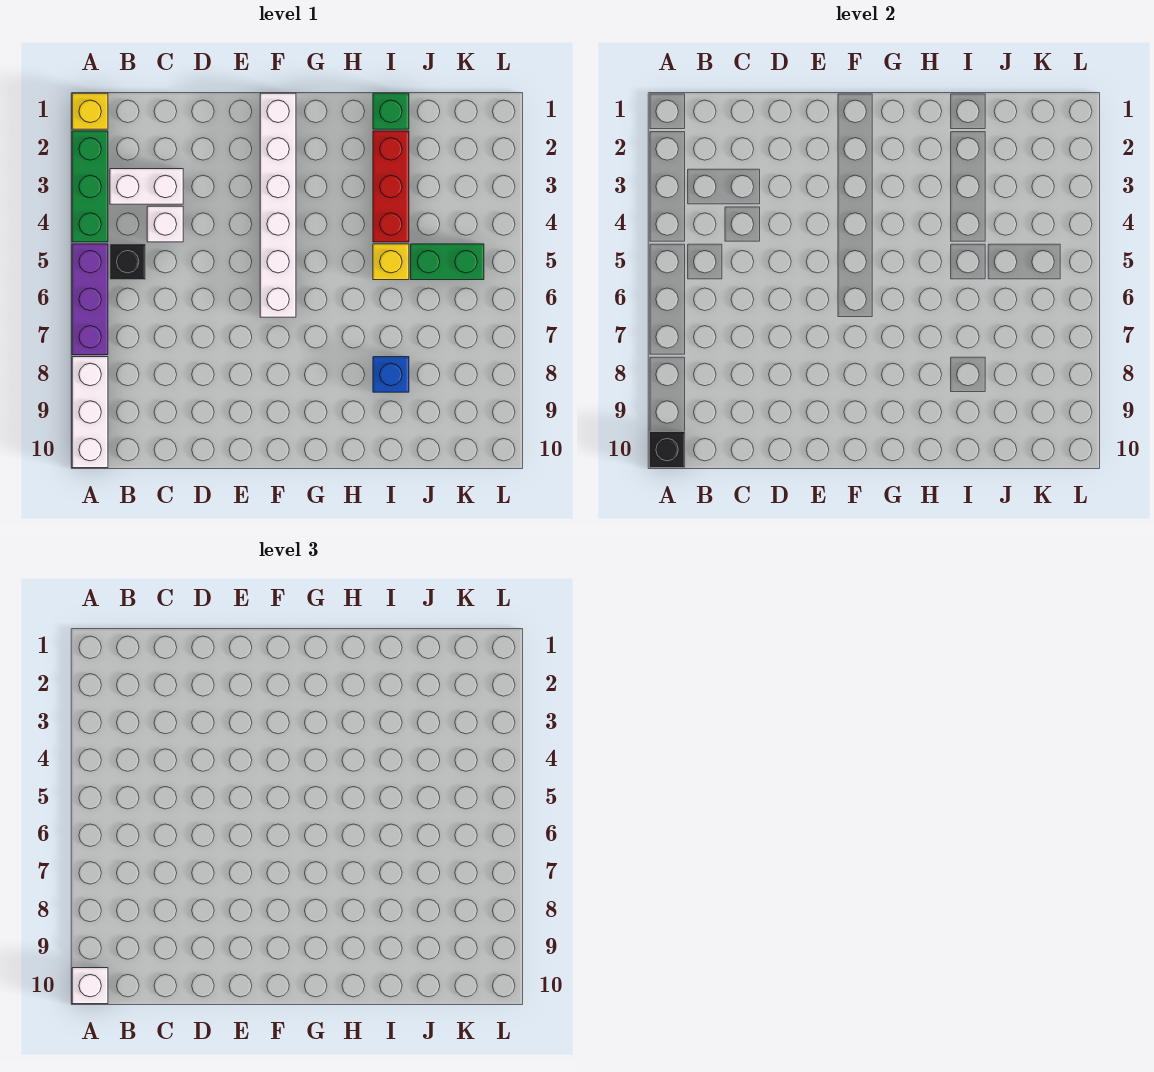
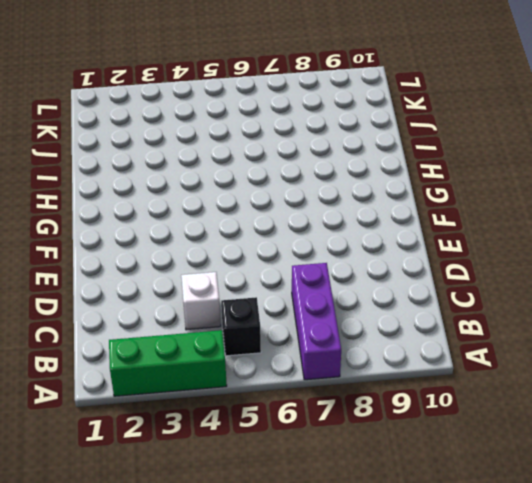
purple 1x3 brick [292,263,341,380] -> purple 1x3 brick turned to [72,244,108,355]
none -> yellow 1x1 brick [72,93,108,129]
none -> white 1x3 brick [72,357,108,468]
none -> white 1x2 brick [110,169,183,204]

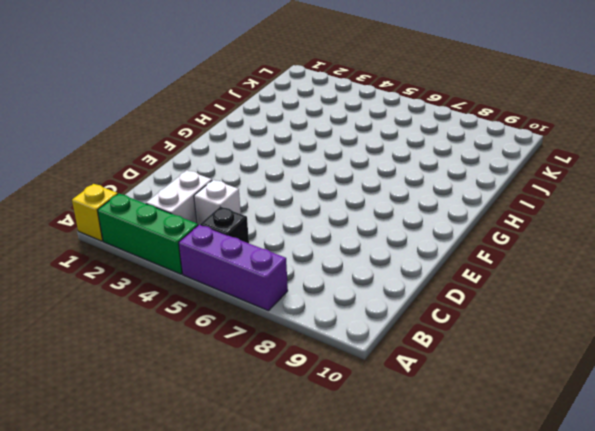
none -> white 1x3 brick [72,357,108,468]
none -> white 1x6 brick [260,93,296,317]
none -> green 1x1 brick [373,93,409,129]

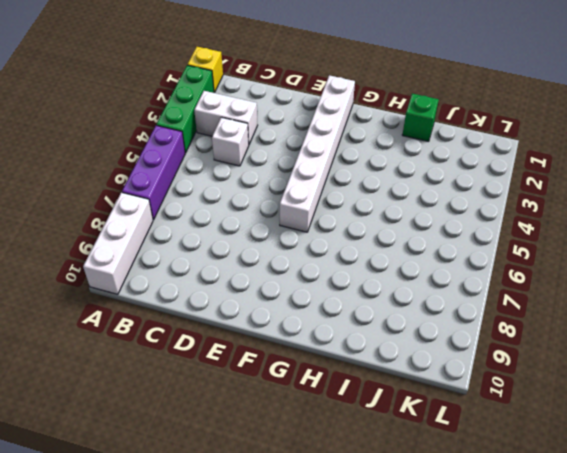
none -> black 1x1 brick [110,244,146,280]
none -> red 1x3 brick [373,131,409,242]
none -> yellow 1x1 brick [373,244,409,280]

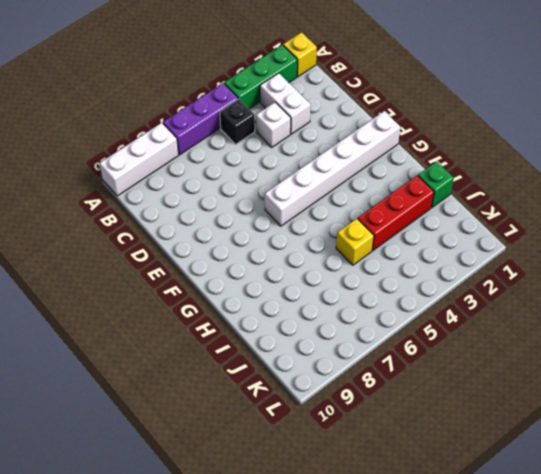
none -> blue 1x1 brick [373,357,409,392]
none -> green 1x2 brick [411,244,484,280]
none -> black 1x1 brick [649,432,685,468]

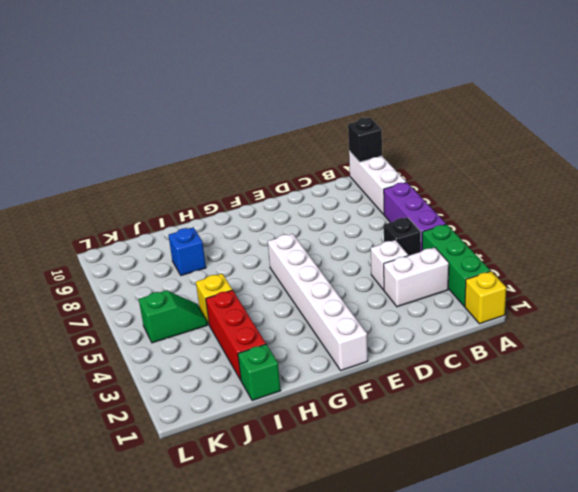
green 1x2 slope [139,290,207,343] -> green 1x2 brick [411,244,484,280]
none -> white 1x1 brick [72,968,108,1004]

